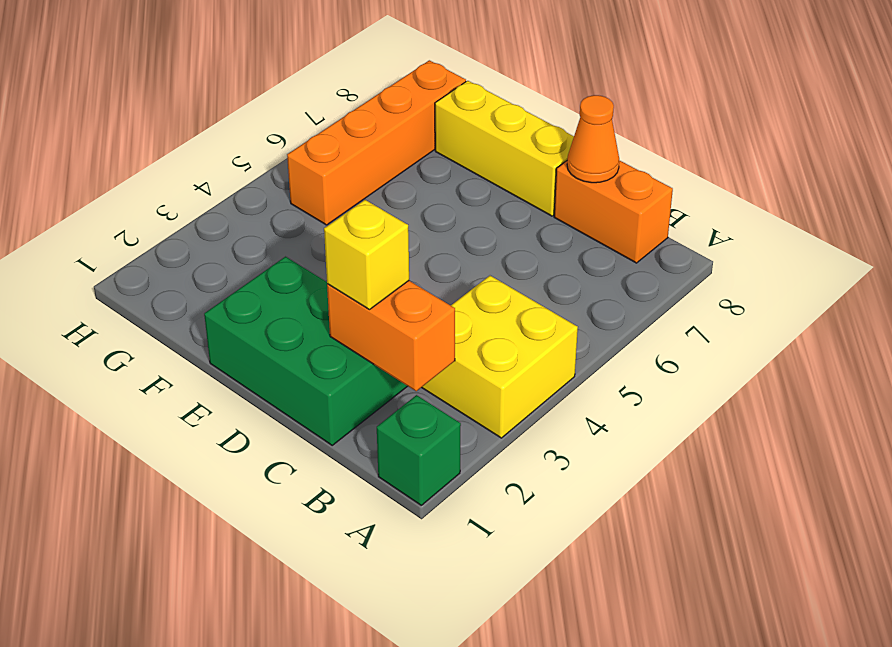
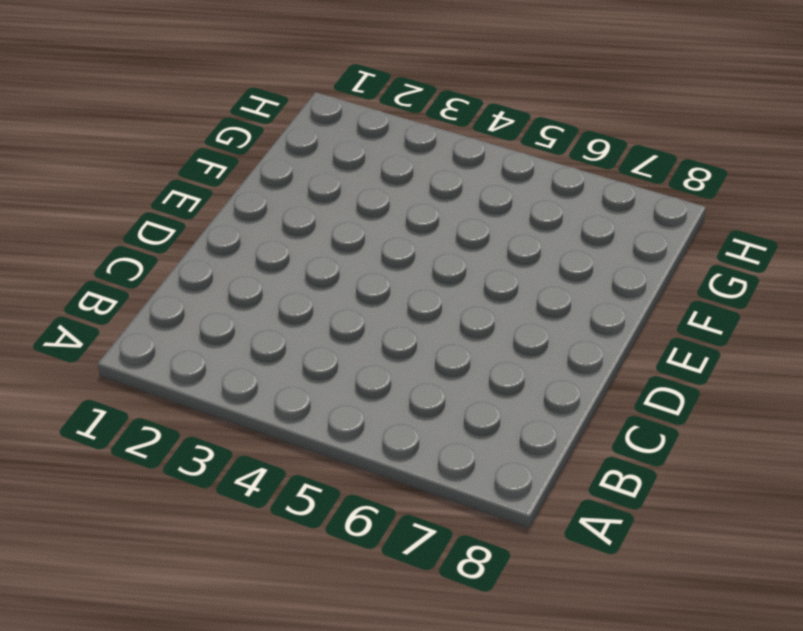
none -> green 1x1 brick [377,395,461,505]
none -> yellow 2x2 brick [421,276,578,438]

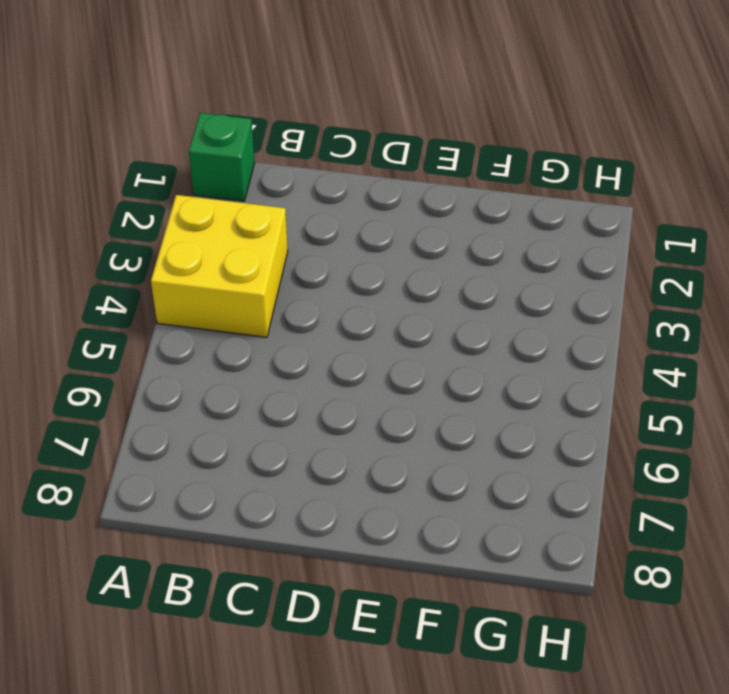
none -> orange 1x2 brick [554,160,673,263]
none -> green 2x3 brick [204,257,407,445]

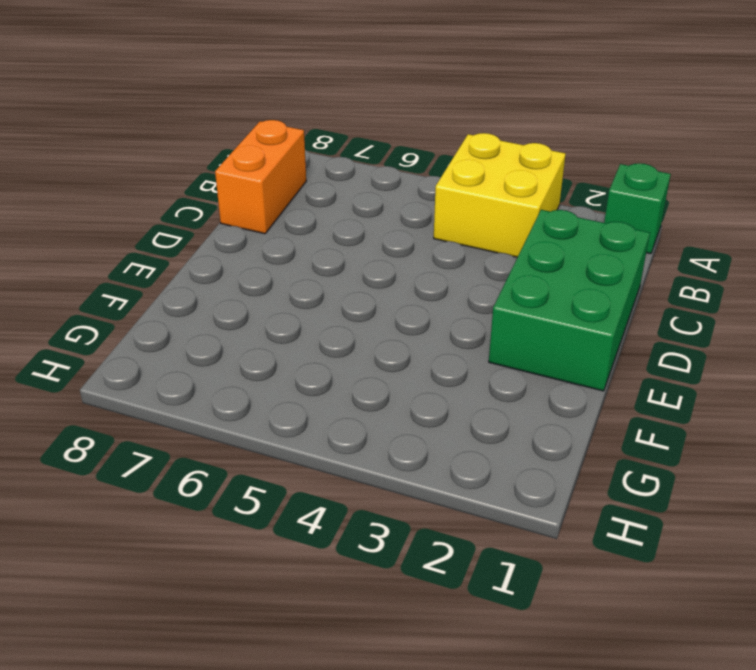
none -> yellow 1x3 brick [435,81,574,216]
none -> orange 1x4 brick [287,60,466,225]

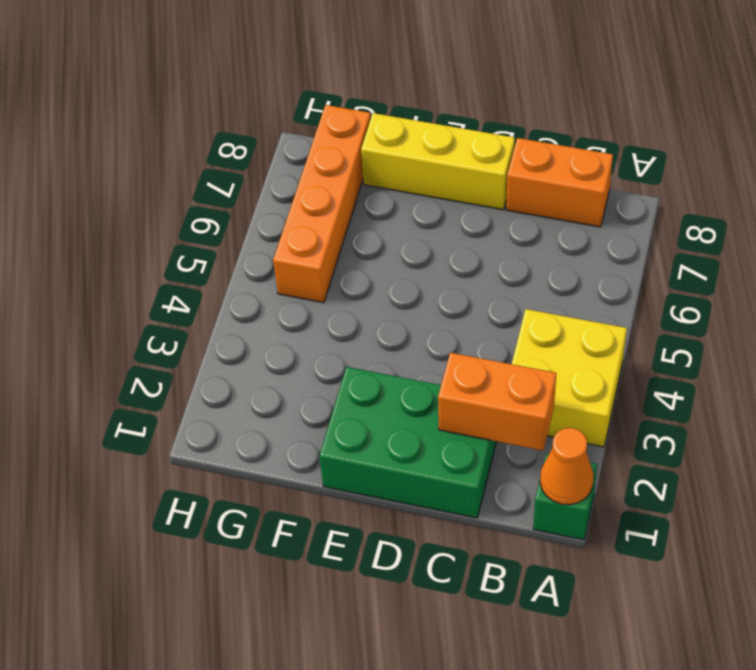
orange 1x1 cone [540,428,593,505] -> orange 1x1 cone moved to [567,95,619,183]
none -> yellow 1x1 brick [324,200,409,310]

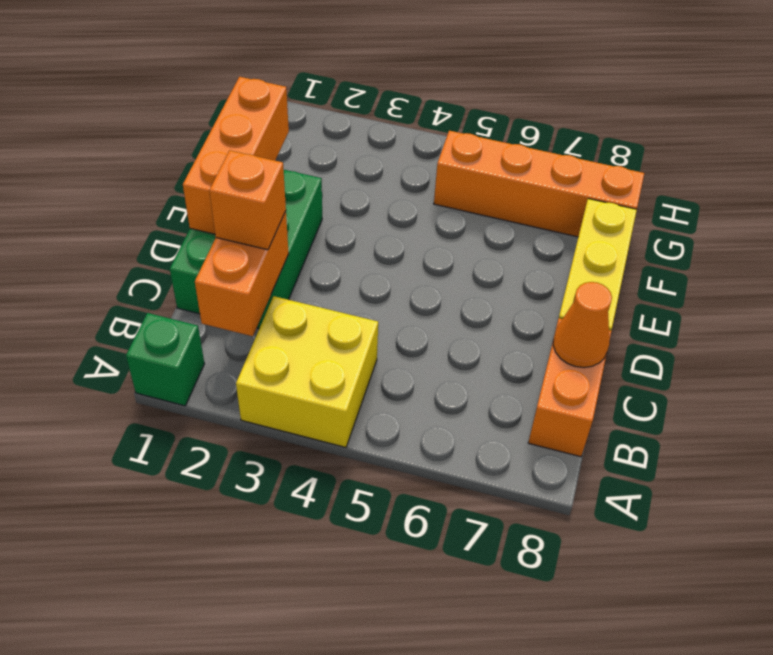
orange 1x1 brick [209,150,286,250] -> yellow 1x1 brick [324,200,409,310]
orange 1x3 brick [183,77,289,234] -> none

